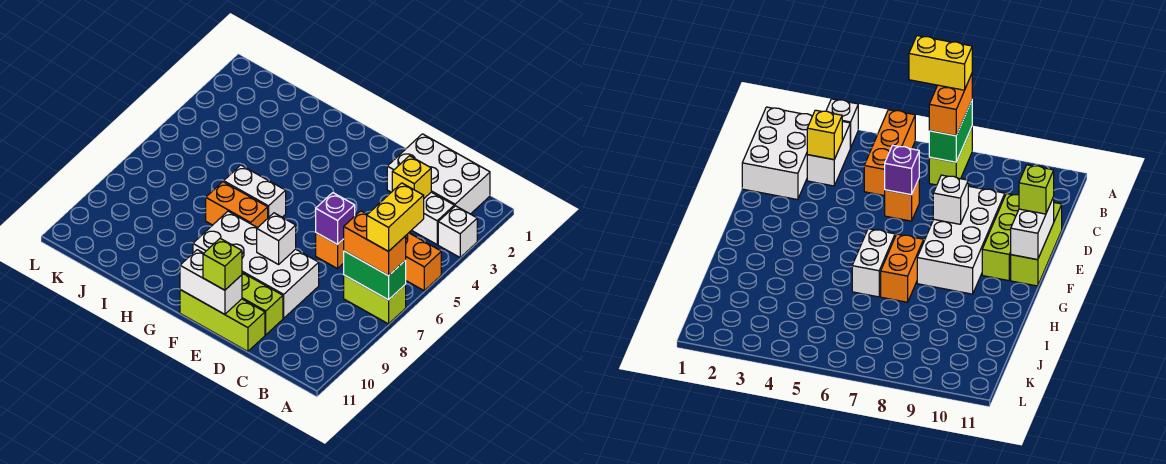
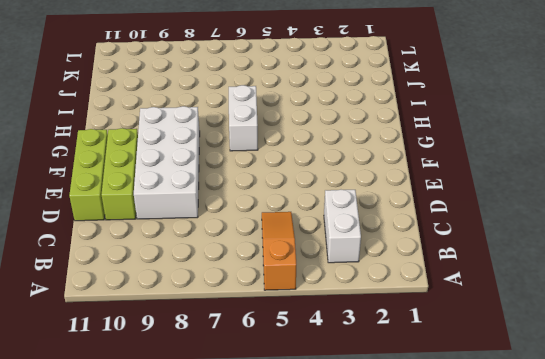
orange 1x3 slope [262,212,296,290] -> orange 1x3 brick [406,233,441,291]
none -> white 1x1 brick [438,206,477,257]
none -> lime 1x2 brick [344,275,406,324]
none -> white 2x3 brick [387,134,490,214]

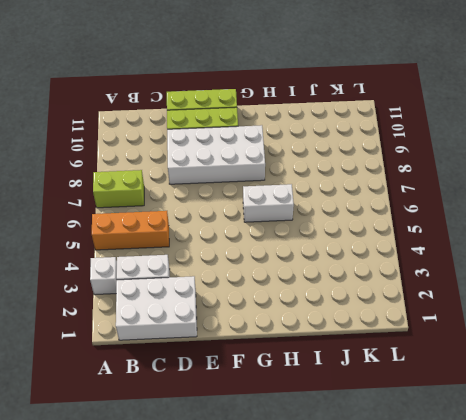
none -> orange 1x1 brick [316,233,344,269]
none -> orange 1x2 brick [206,182,268,228]
none -> green 1x2 brick [344,251,406,300]

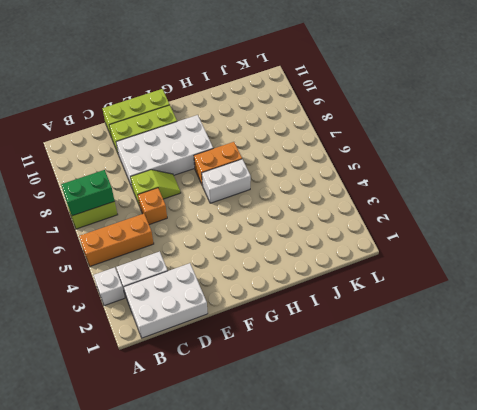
lime 1x2 slope [131,170,181,204] -> none
none -> yellow 1x1 brick [392,156,431,198]
none -> purple 1x1 brick [316,193,355,245]
none -> white 1x1 brick [257,213,296,264]

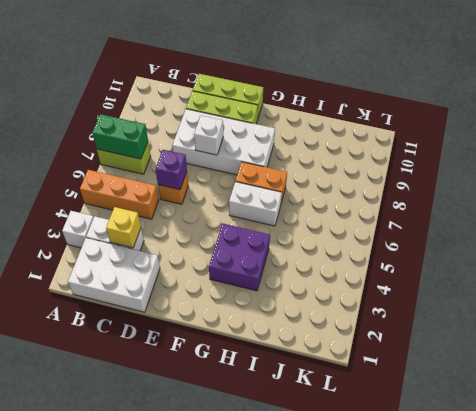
purple 2x2 brick [209,223,270,291] -> none
none -> white 1x2 brick [180,250,242,314]
none -> orange 1x2 brick [344,211,406,276]
none -> lime 1x1 brick [203,238,242,290]

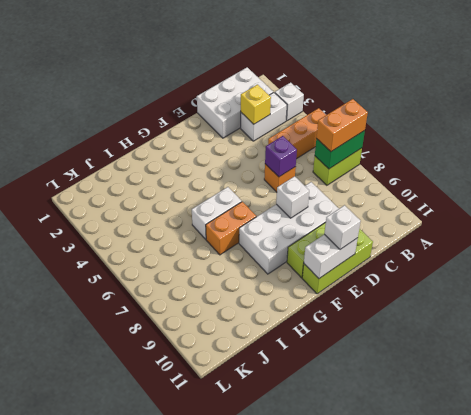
white 1x1 brick [324,205,361,249] -> lime 1x1 brick [203,238,242,290]
none -> yellow 1x2 brick [367,183,424,251]

